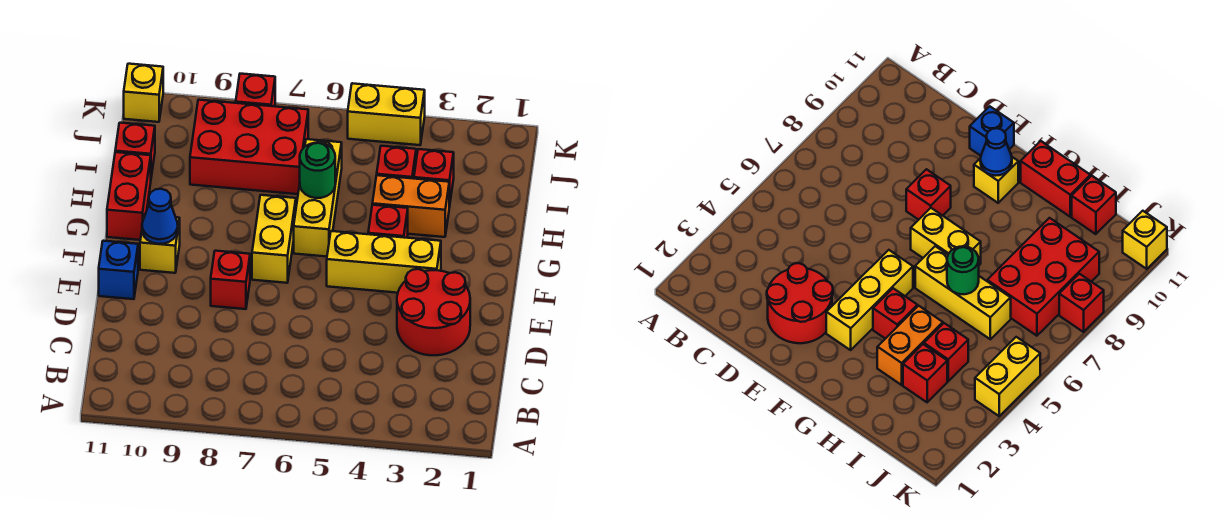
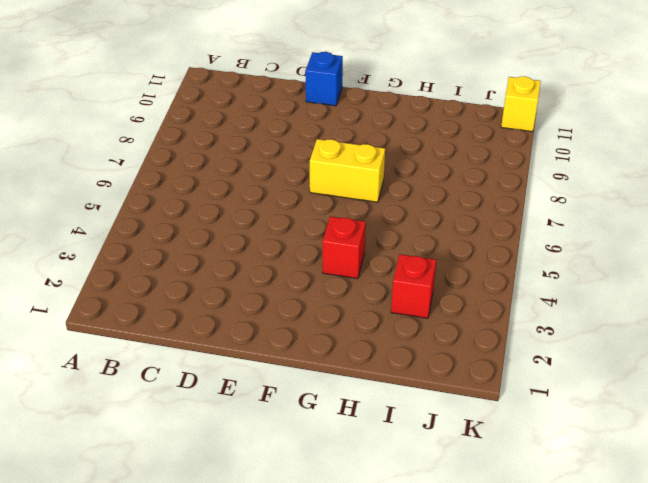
none -> red 2x2 round brick [397,269,470,355]
none -> red 1x1 brick [211,251,250,309]
none -> yellow 1x3 brick [327,231,441,293]

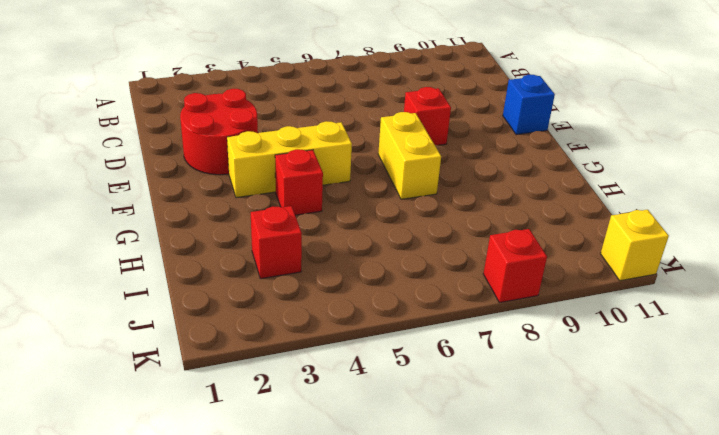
none -> yellow 1x1 brick [140,215,180,273]
none -> yellow 1x3 brick [294,139,342,257]
none -> red 1x2 brick [107,152,151,240]

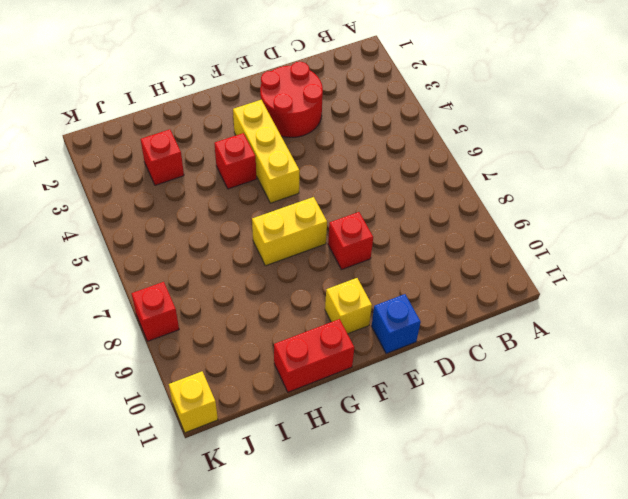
none -> yellow 1x3 brick [294,139,342,257]
none -> orange 1x2 brick [372,175,449,237]
none -> red 1x1 brick [377,146,416,179]

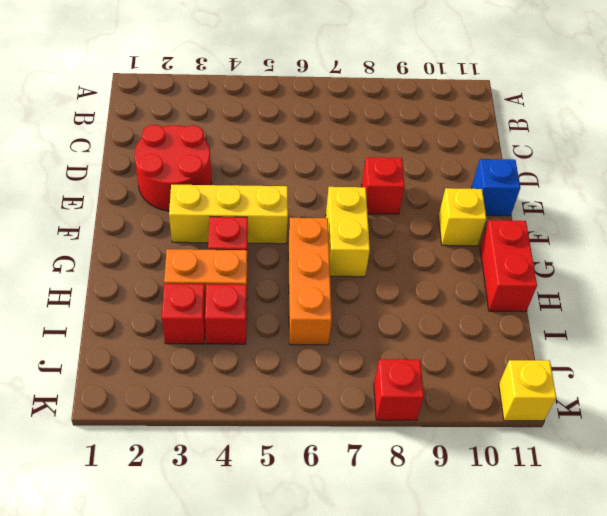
orange 1x3 brick [288,218,332,345] -> yellow 1x3 brick [294,139,342,257]
none -> red 2x3 brick [190,100,308,194]
none -> red 1x1 brick [115,123,155,177]
none -> yellow 1x2 brick [348,83,425,145]

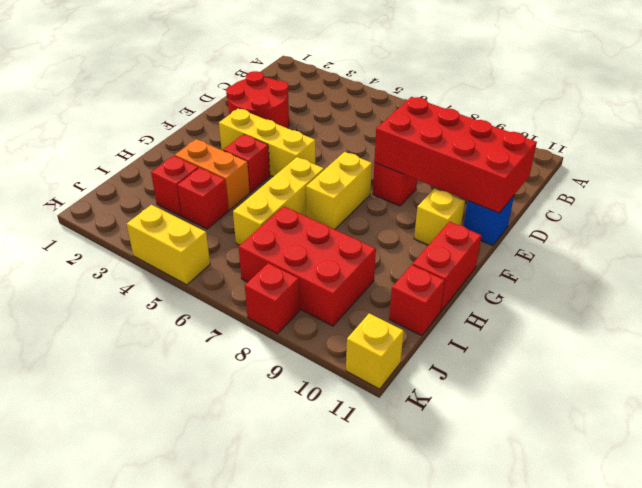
red 2x4 brick [374,97,537,213] -> none
none -> blue 1x1 cone [142,189,178,244]
none -> green 1x1 round brick [300,143,335,198]

